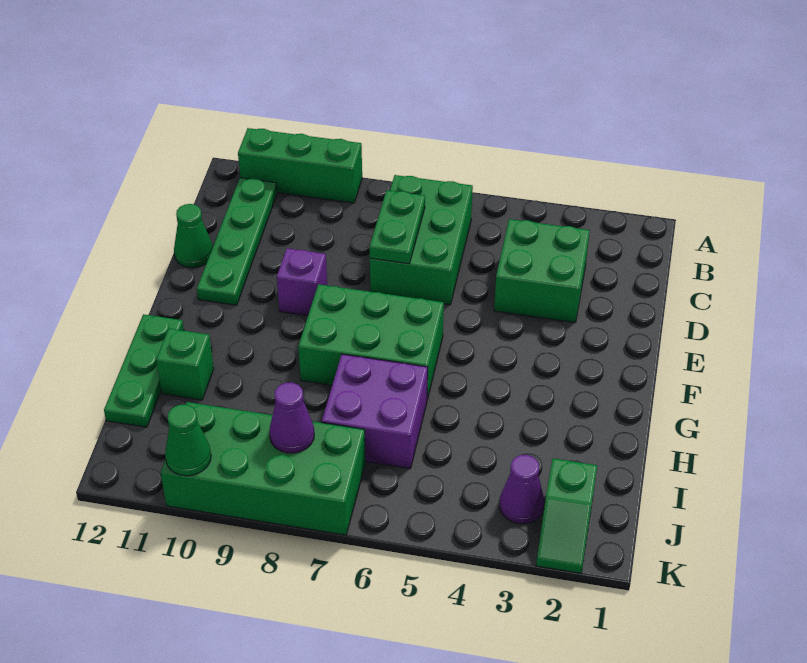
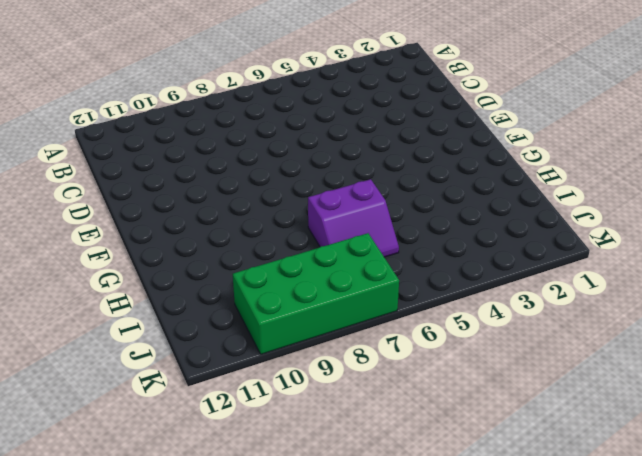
purple 2x2 slope [308,179,399,257] -> purple 2x2 brick [322,354,428,469]
none -> green 1x3 brick [238,128,362,203]
none -> green 2x3 brick [370,175,473,305]
none -> green 1x4 plate [197,178,277,305]

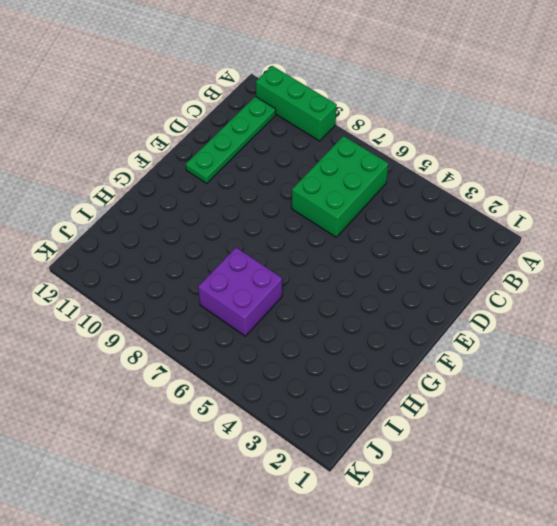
none -> green 2x2 brick [494,219,590,323]
none -> green 1x1 cone [174,204,213,268]
none -> purple 1x1 brick [277,248,327,316]

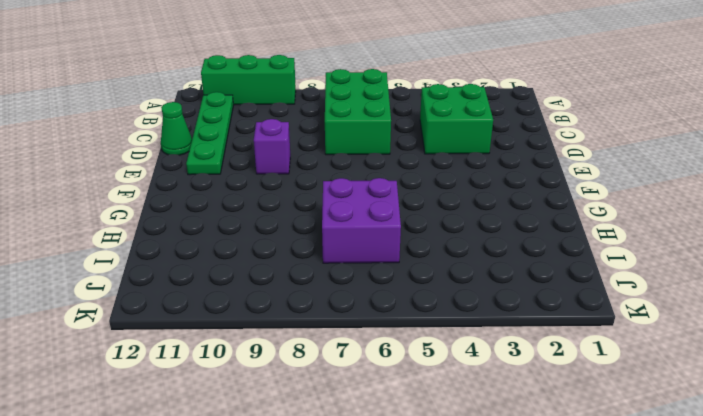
none -> green 2x3 brick [298,284,444,399]
none -> green 1x3 plate [104,314,184,427]
none -> green 1x1 brick [156,329,214,400]

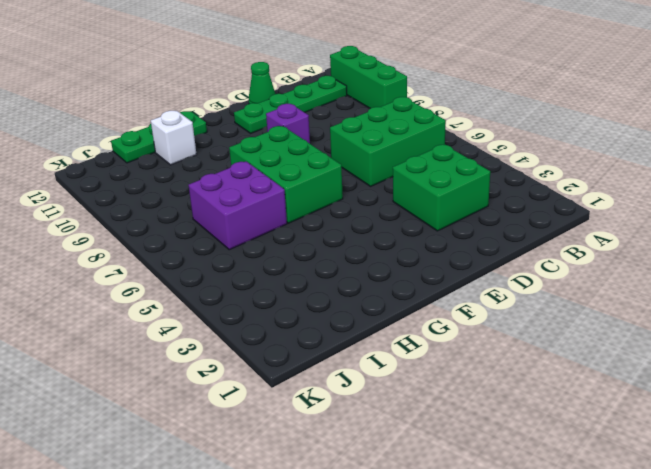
white 1x1 brick [151,111,197,165] -> green 1x1 brick [156,329,214,400]
none -> green 1x2 slope [536,458,597,573]
none -> purple 1x1 cone [500,455,544,524]
none -> green 2x4 brick [161,402,366,535]

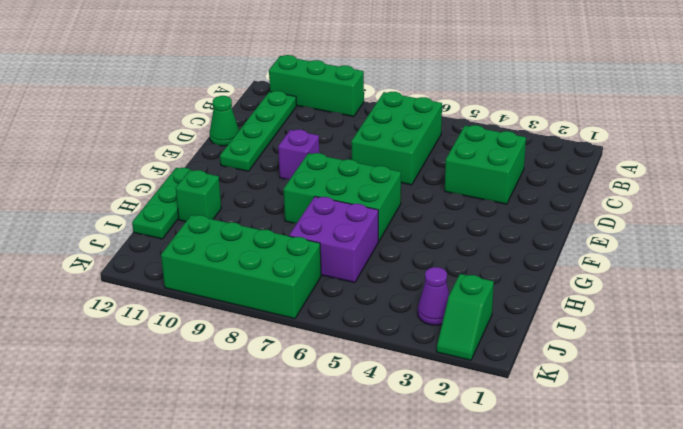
none -> green 1x2 plate [370,190,425,264]
none -> purple 1x1 cone [269,383,314,453]
none -> green 1x1 cone [165,405,211,476]

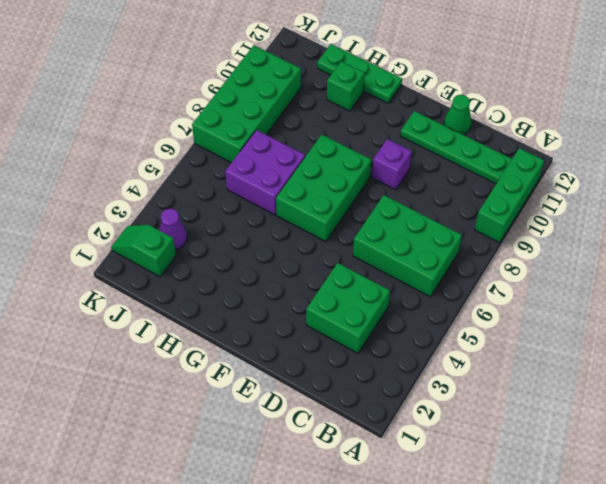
none -> green 1x2 plate [370,190,425,264]
none -> purple 1x1 cone [269,383,314,453]
none -> green 1x1 cone [165,405,211,476]

